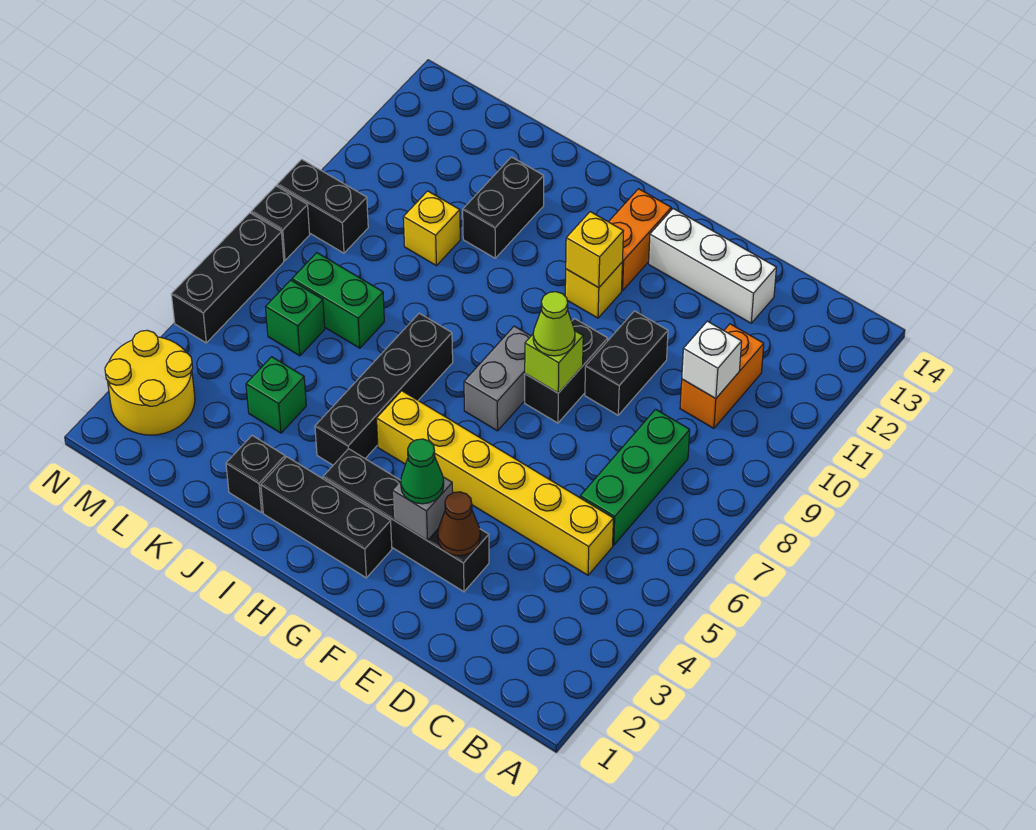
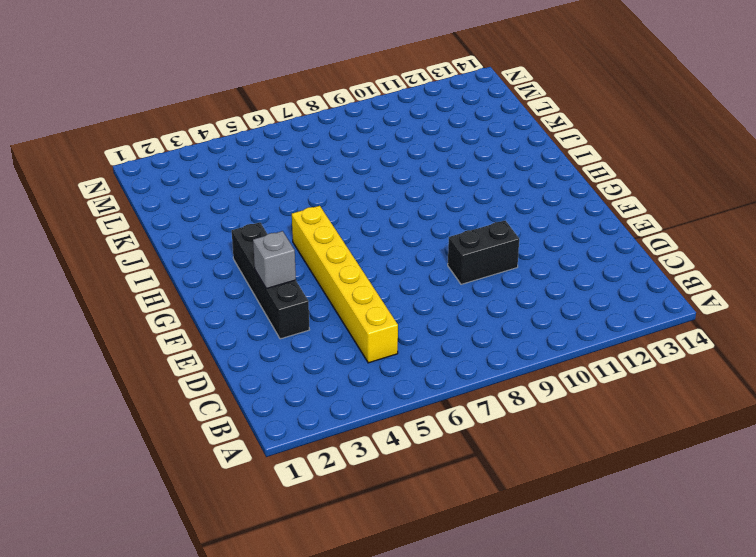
none -> green 1x3 brick [580,409,690,545]
none -> orange 1x2 brick [680,324,764,428]
none -> white 1x3 brick [649,209,776,323]

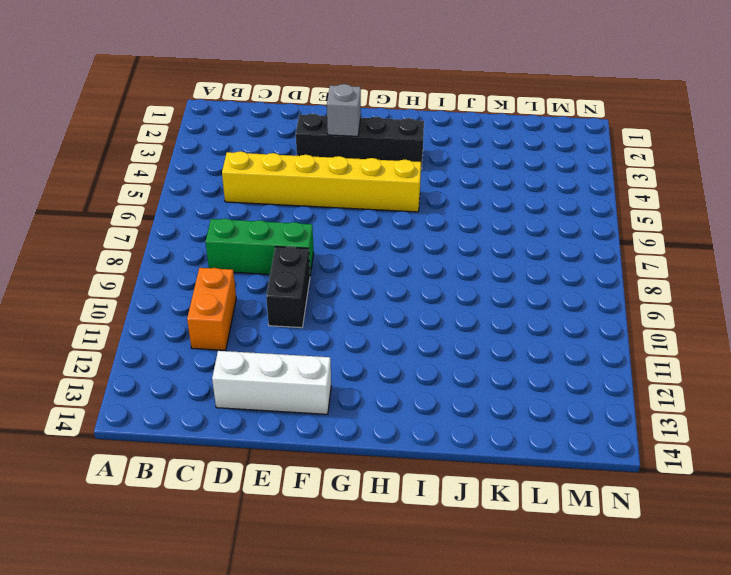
green 1x3 brick [206,219,314,274] -> green 1x3 brick turned to [580,409,690,545]
none -> black 1x2 brick [525,319,608,423]
none -> black 1x3 brick [261,457,392,578]
none -> grey 1x2 brick [464,326,531,431]

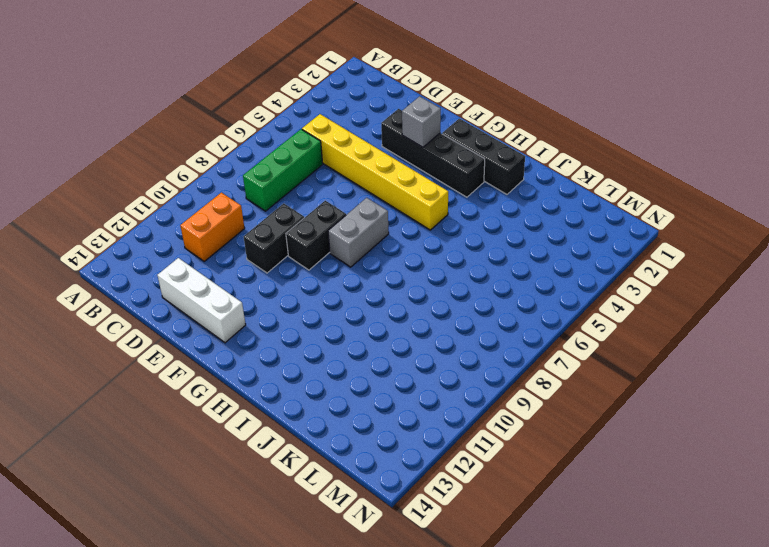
none -> yellow 1x1 brick [565,263,622,318]
none -> orange 1x2 brick [609,189,671,291]
none -> black 1x4 brick [315,313,453,465]

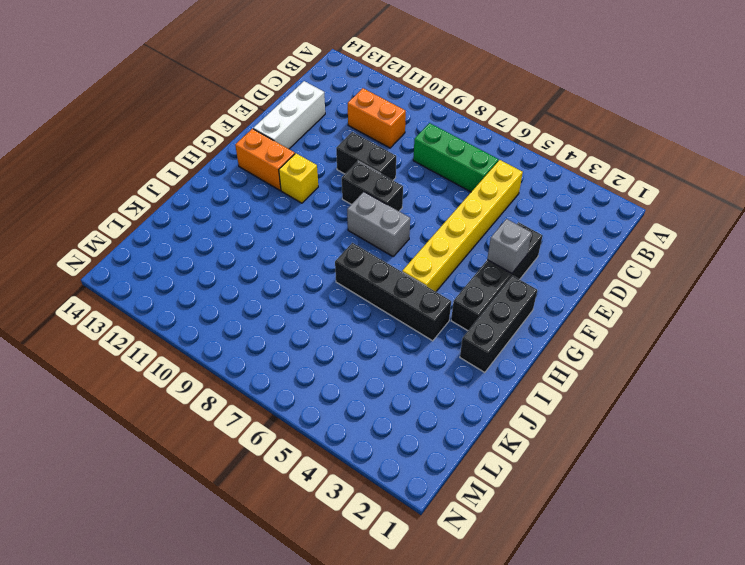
none -> black 1x1 brick [226,436,285,513]
none -> black 1x2 brick [463,157,544,258]
none -> green 1x1 brick [246,357,306,433]

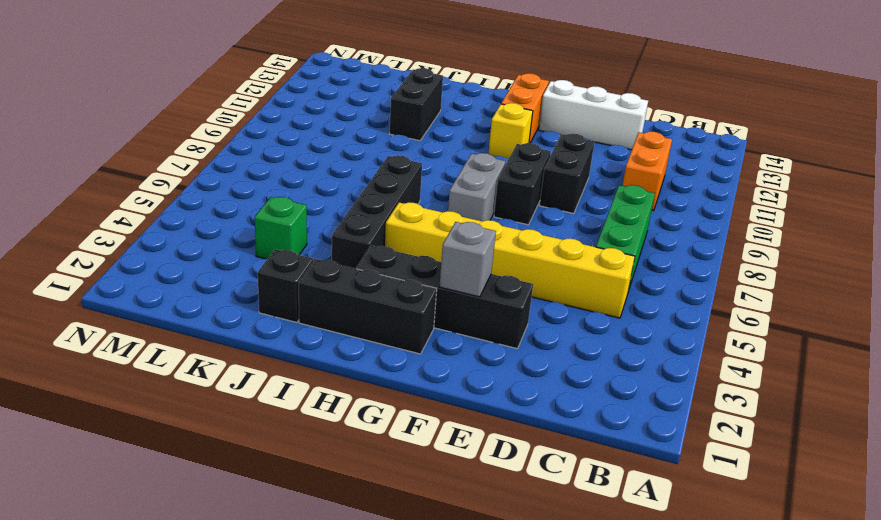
none -> green 1x2 brick [292,253,384,348]
none -> yellow 1x1 brick [403,191,460,266]
none -> green 1x1 brick [266,280,325,356]

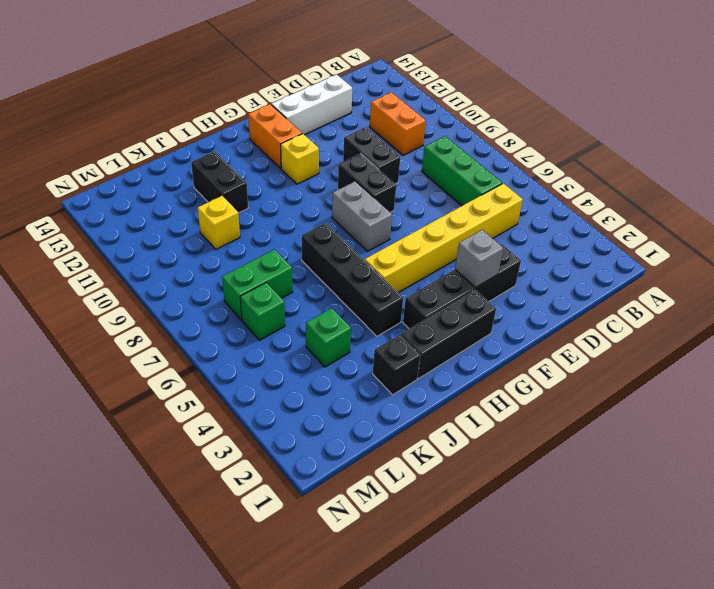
none -> yellow 2x2 round brick [105,330,195,435]
none -> black 1x2 brick [277,159,368,253]
none -> black 1x3 brick [171,213,284,343]

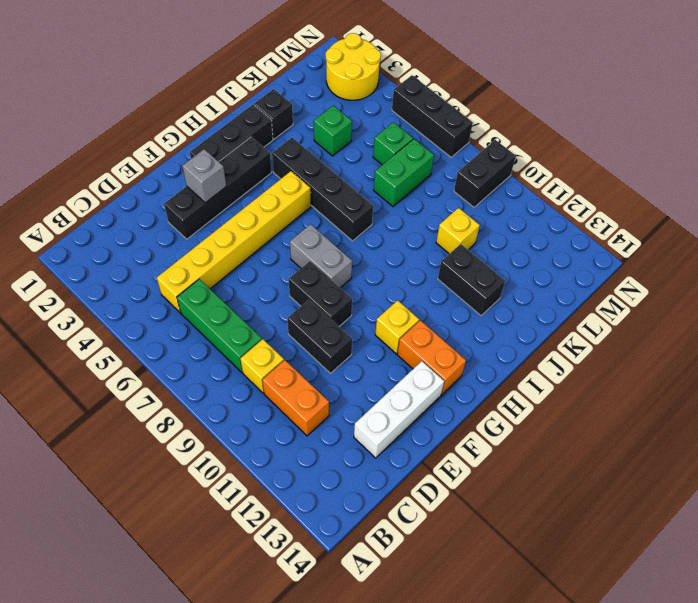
yellow 1x1 brick [240,339,284,393] -> yellow 1x1 brick moved to [566,212,623,288]
none -> black 1x1 brick [251,186,310,260]
none -> white 1x1 brick [682,321,742,399]
none -> brown 1x1 cone [438,492,480,556]

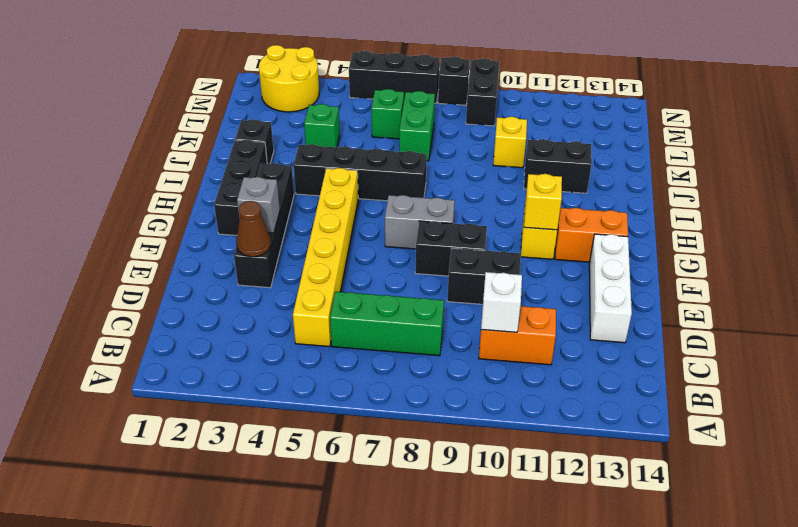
none -> lime 1x1 brick [525,331,583,393]
none -> green 1x1 cone [401,439,444,504]
none -> lime 1x1 cone [533,292,575,356]

